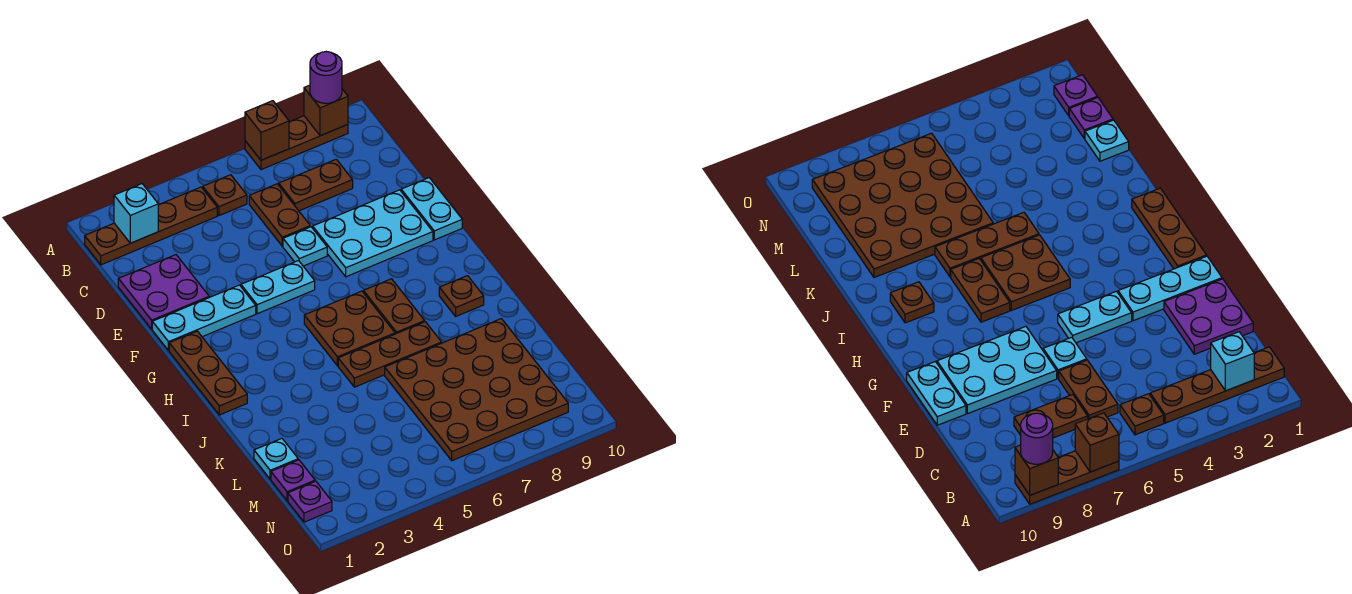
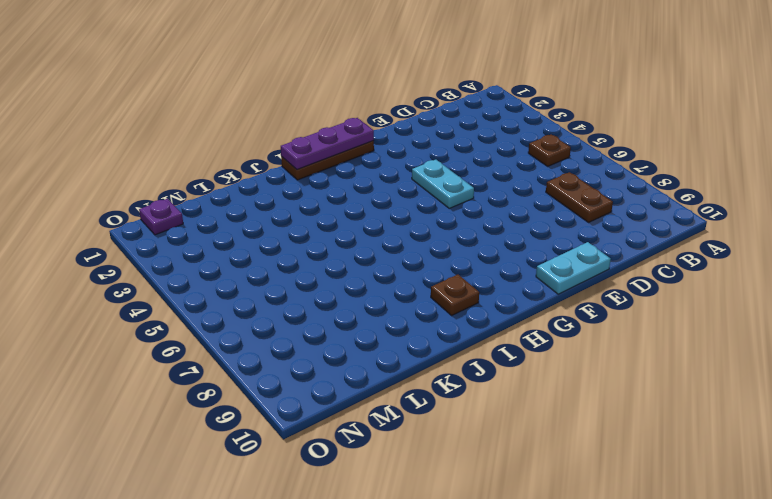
purple 1x3 plate [281,118,374,170] -> none
none -> brown 1x3 plate [245,116,348,170]
none -> brown 1x4 plate [85,187,217,265]
none -> brown 1x2 plate [249,184,310,246]

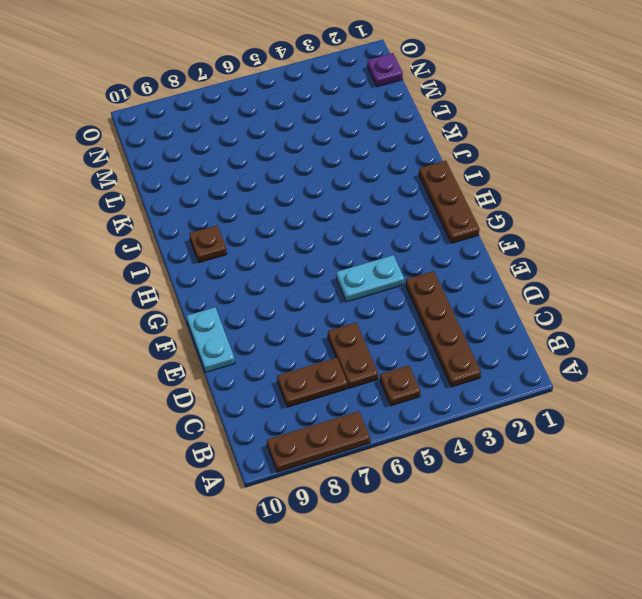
brown 1x4 plate [406,271,481,387] -> brown 1x4 plate turned to [85,187,217,265]
none -> purple 2x2 plate [118,255,209,329]
none -> cyan 1x1 plate [283,227,327,266]
none -> cyan 2x3 plate [313,190,433,277]

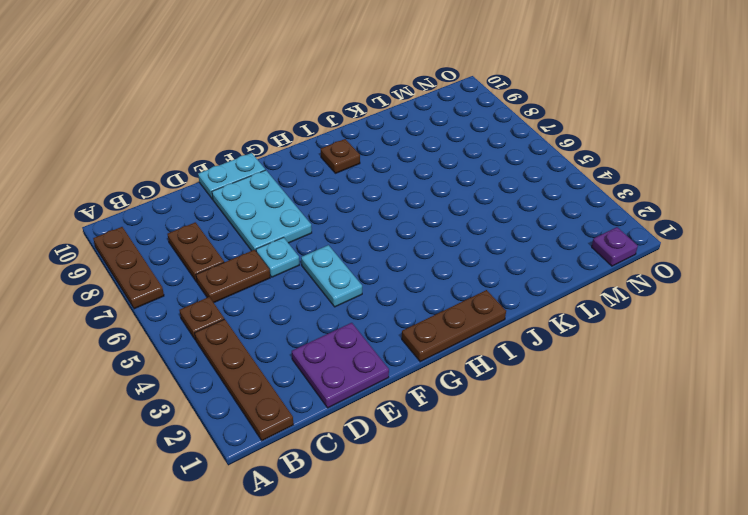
none -> cyan 1x3 plate [152,285,256,351]
none -> brown 2x2 plate [304,291,395,366]
none -> brown 1x2 plate [363,279,425,334]

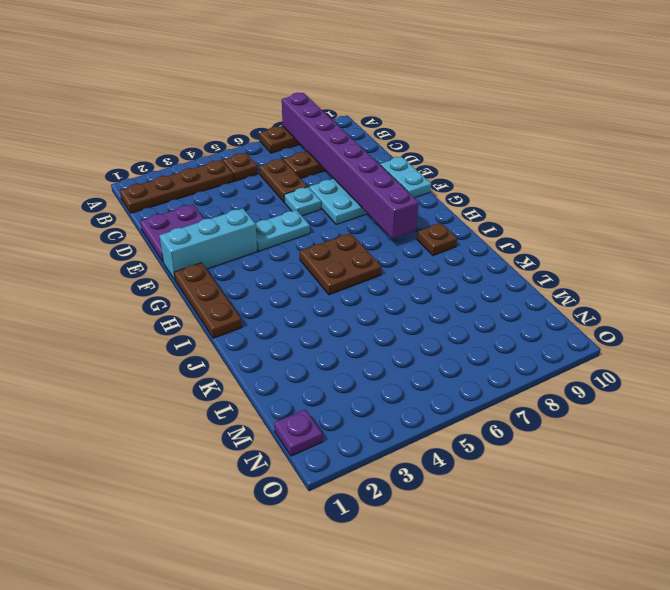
purple 1x8 brick [282,93,419,239] -> none
cyan 1x3 brick [160,208,257,280] -> cyan 1x3 plate [152,285,256,351]
none -> brown 1x2 plate [363,279,425,334]
none -> brown 1x3 plate [338,322,442,387]
none -> brown 4x4 plate [385,319,568,461]

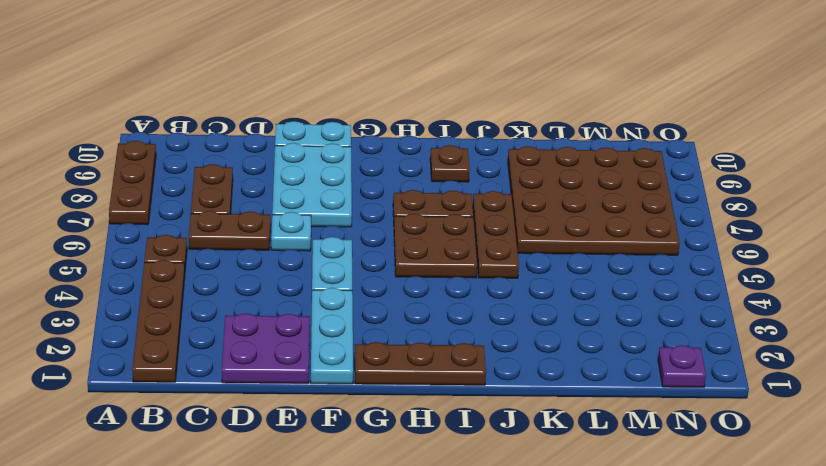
none -> cyan 1x1 plate [254,439,298,479]
none -> purple 1x1 plate [271,460,315,501]
none -> brown 1x1 brick [245,101,289,160]

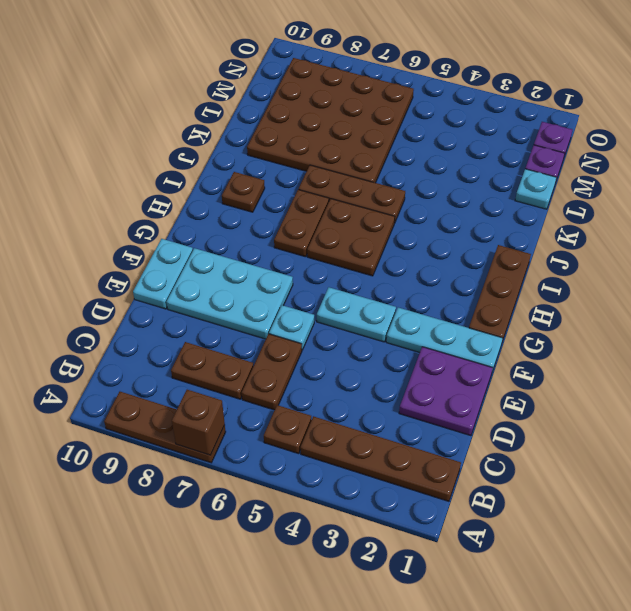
none -> brown 1x1 brick [304,85,348,136]
none -> cyan 1x1 brick [114,184,158,243]
none -> purple 1x1 round brick [310,52,342,103]

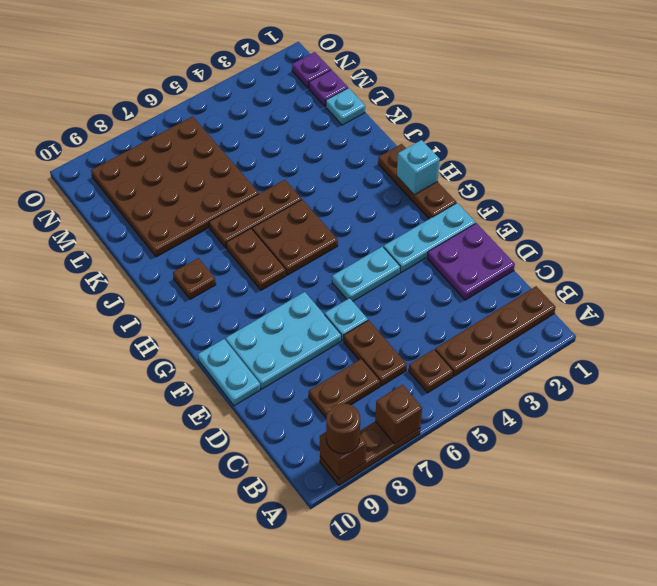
brown 1x1 round brick [326,403,360,454] -> purple 1x1 round brick [310,52,342,103]
cyan 1x1 brick [397,140,440,195] -> cyan 1x1 brick moved to [114,184,158,243]

